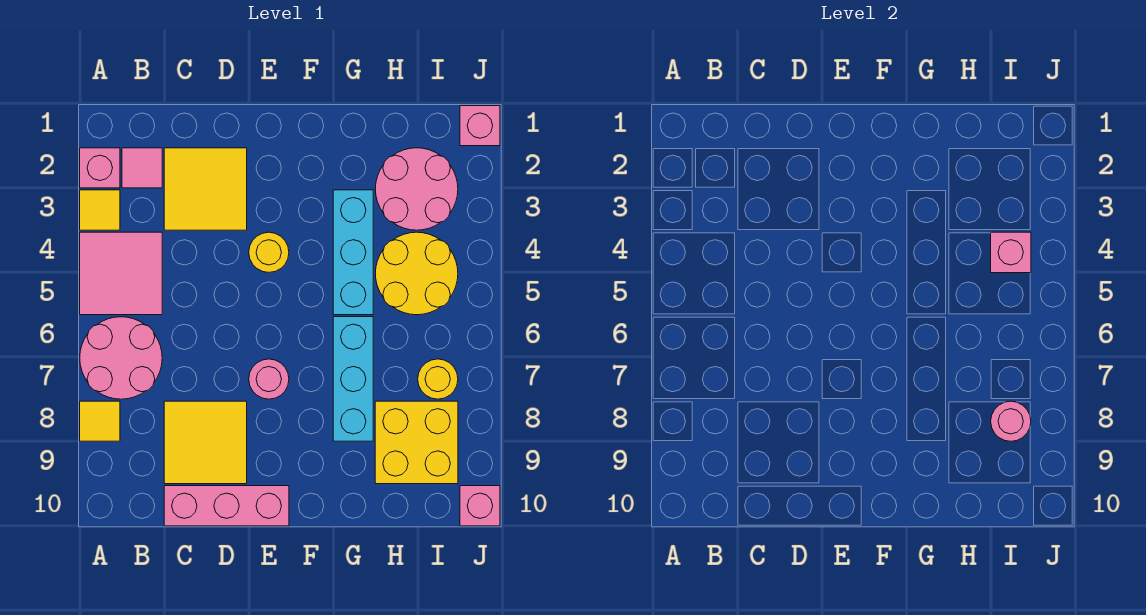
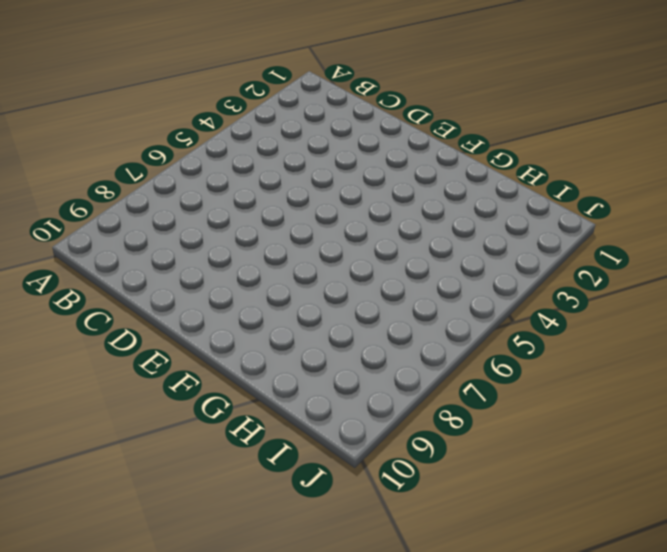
none -> pink 1x1 brick [80,148,120,188]
none -> yellow 1x1 tile [80,190,120,230]
none -> pink 2x2 tile [80,232,162,315]

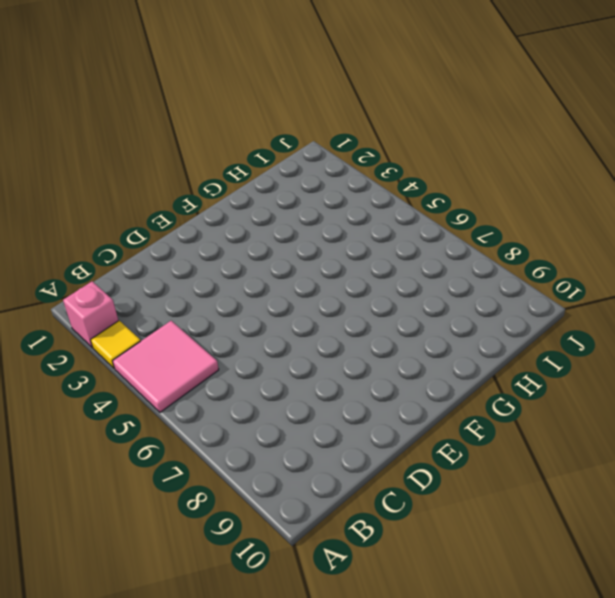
none -> pink 2x2 round brick [80,317,162,399]
none -> yellow 1x1 tile [80,401,120,441]
none -> pink 1x1 tile [122,148,162,188]

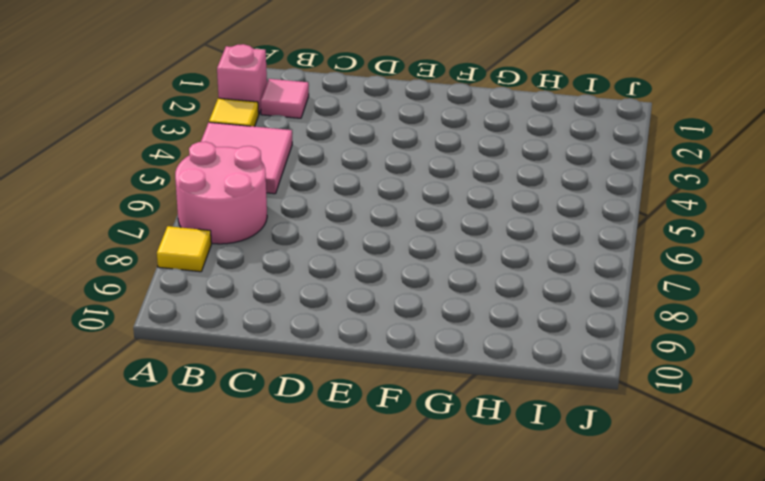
none -> yellow 2x2 tile [164,148,247,230]
none -> yellow 2x2 tile [164,401,247,484]
none -> pink 1x3 brick [164,486,289,526]

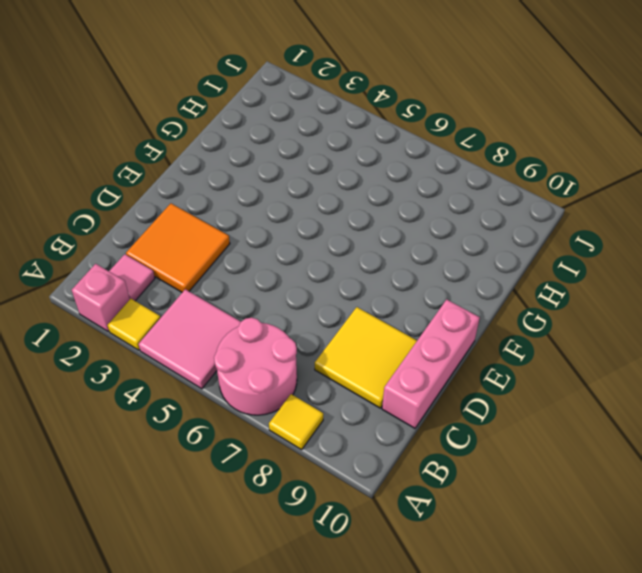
orange 2x2 tile [126,203,230,292] -> yellow 2x2 tile [164,148,247,230]
none -> yellow 1x1 round brick [249,232,289,272]
none -> pink 1x1 round brick [249,359,289,399]
none -> cyan 1x3 brick [333,190,373,315]

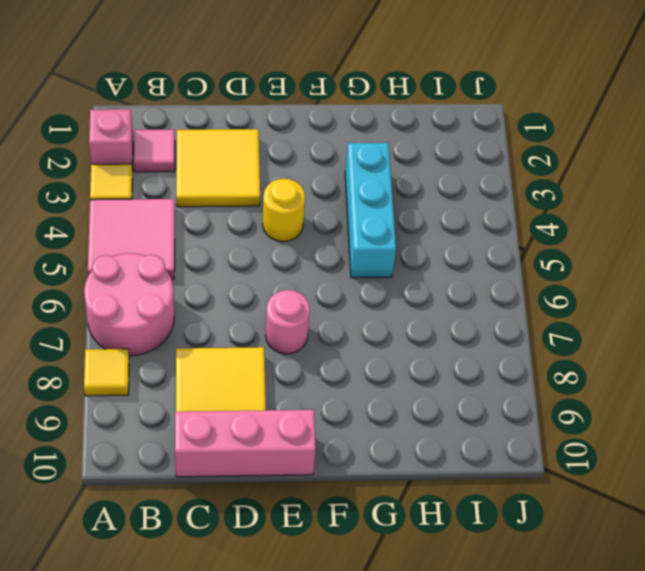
none -> cyan 1x3 brick [333,317,373,441]
none -> pink 2x2 round brick [375,148,458,230]
none -> yellow 2x2 round brick [375,232,458,315]

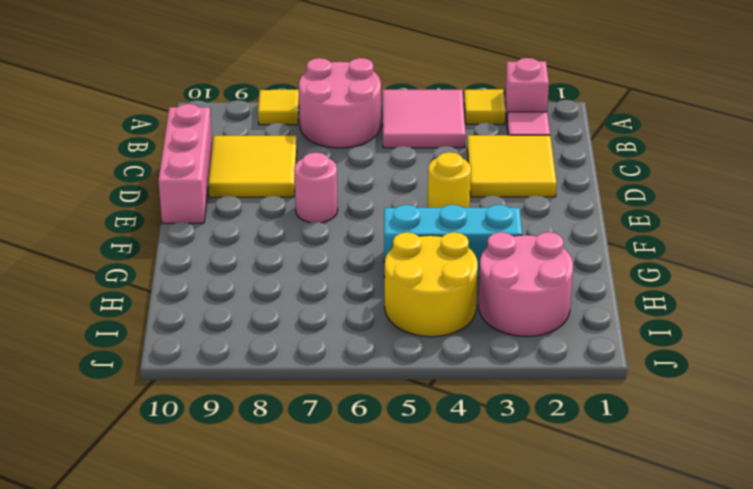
none -> cyan 1x3 brick [333,317,373,441]
none -> yellow 2x2 brick [375,401,458,484]
none -> yellow 1x1 round brick [418,359,458,399]

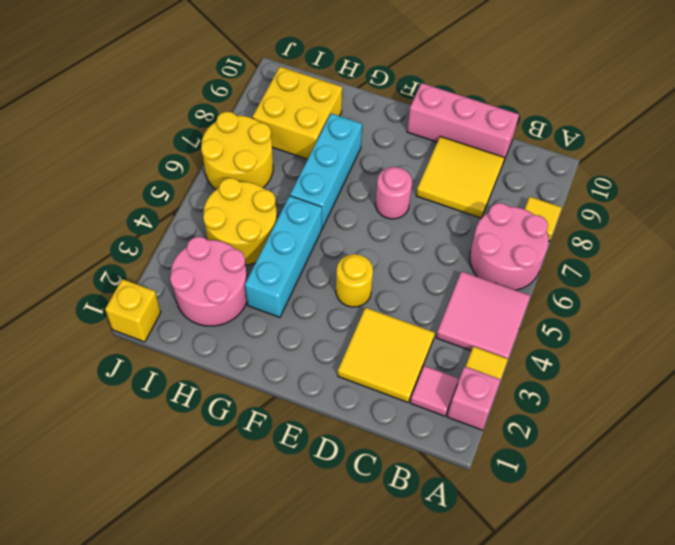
yellow 2x2 round brick [201,112,273,189] -> yellow 1x1 round brick [418,359,458,399]
yellow 1x1 brick [105,279,161,342] -> pink 1x1 brick [460,106,500,146]
none -> pink 1x1 brick [460,486,500,526]
none -> pink 1x1 brick [991,232,1031,273]
none -> pink 1x1 round brick [991,401,1031,441]

